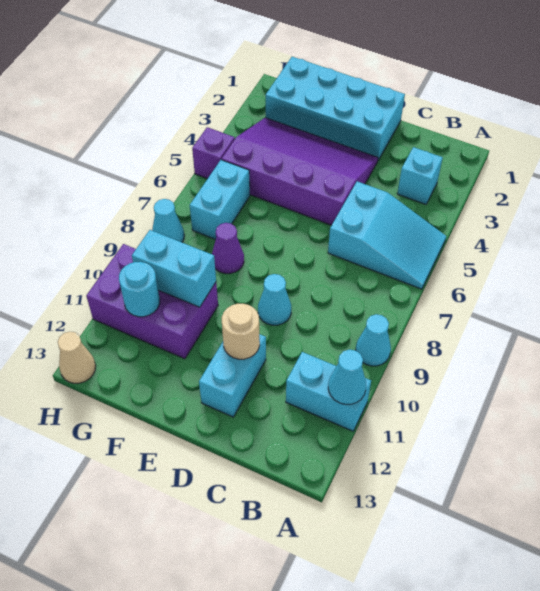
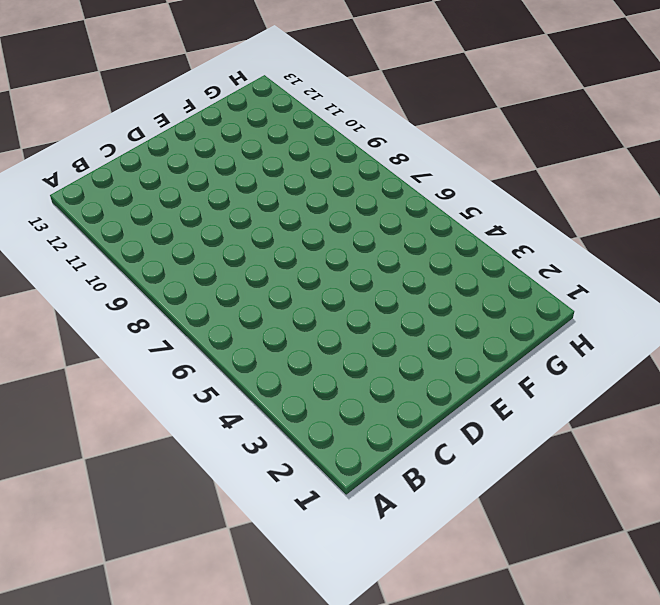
none -> cyan 2x3 slope [328,181,446,289]
none -> cyan 1x1 cone [356,314,391,366]
none -> cyan 1x2 brick [286,352,371,431]

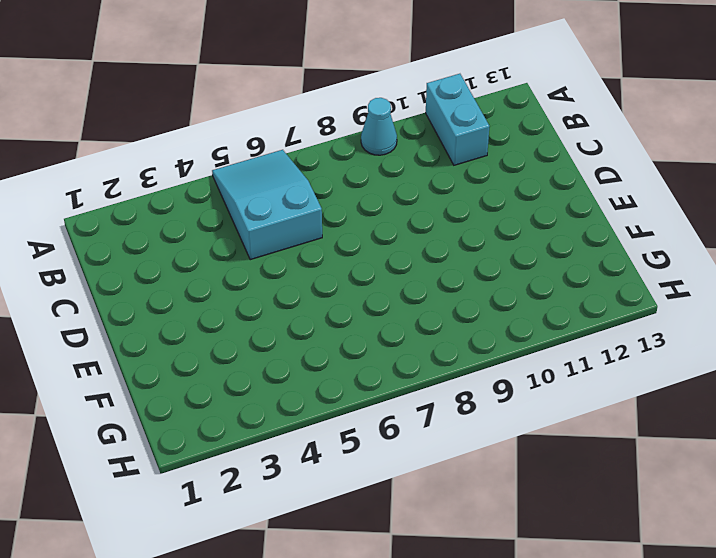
none -> cyan 1x1 brick [397,147,443,204]
none -> cyan 2x4 brick [265,57,405,160]
none -> purple 3x4 slope [222,118,378,225]

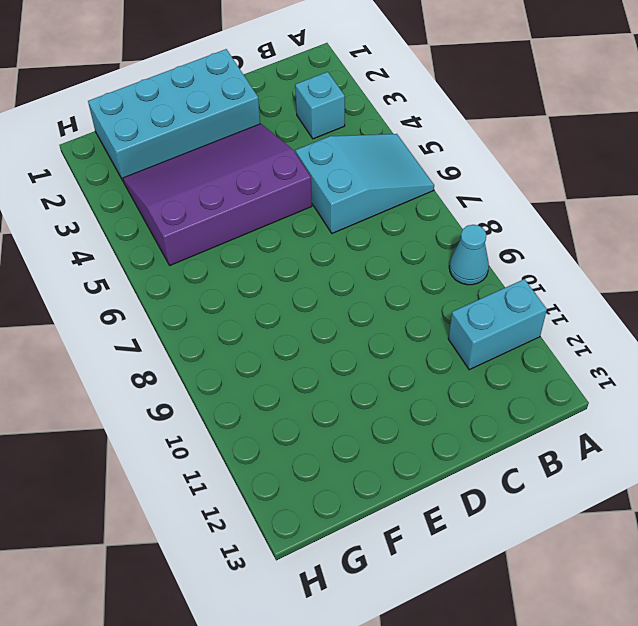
none -> cyan 1x1 cone [258,274,291,325]
none -> cyan 1x2 brick [199,334,266,417]
none -> purple 1x1 cone [212,223,244,274]

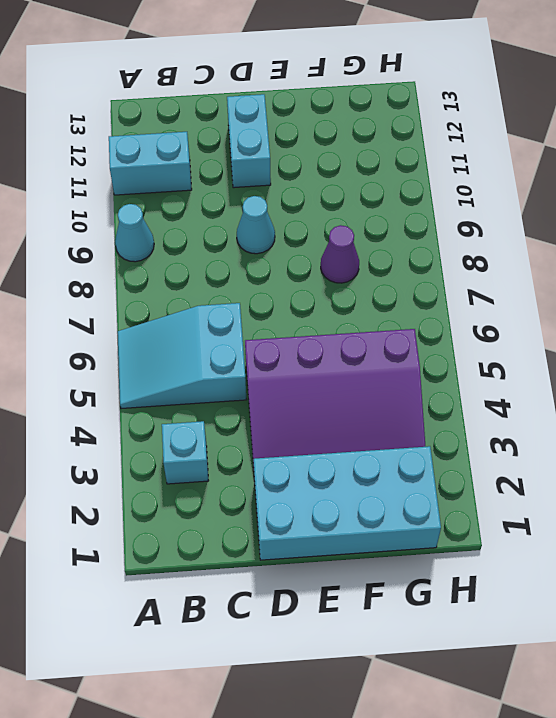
none -> purple 2x3 brick [86,244,218,359]
none -> cyan 1x2 brick [190,160,250,240]
none -> purple 1x1 brick [192,127,235,179]

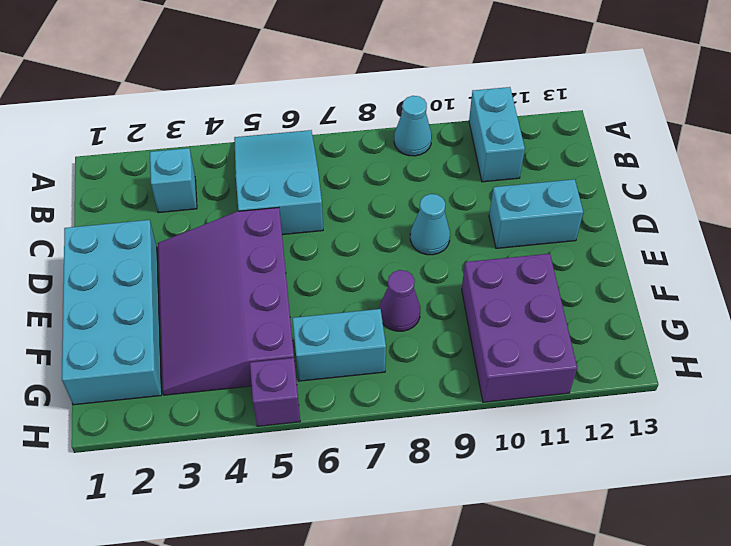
none -> cyan 1x1 cone [152,199,184,242]
none -> tan 1x1 cone [58,332,96,383]
none -> cyan 1x1 cone [328,350,366,404]

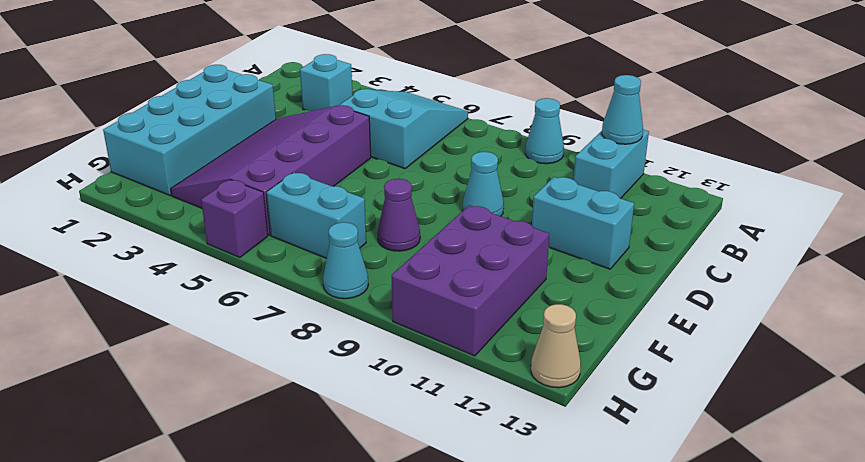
none -> tan 1x1 round brick [222,304,260,359]
none -> cyan 1x2 brick [132,230,216,307]
none -> cyan 1x1 round brick [119,262,160,317]

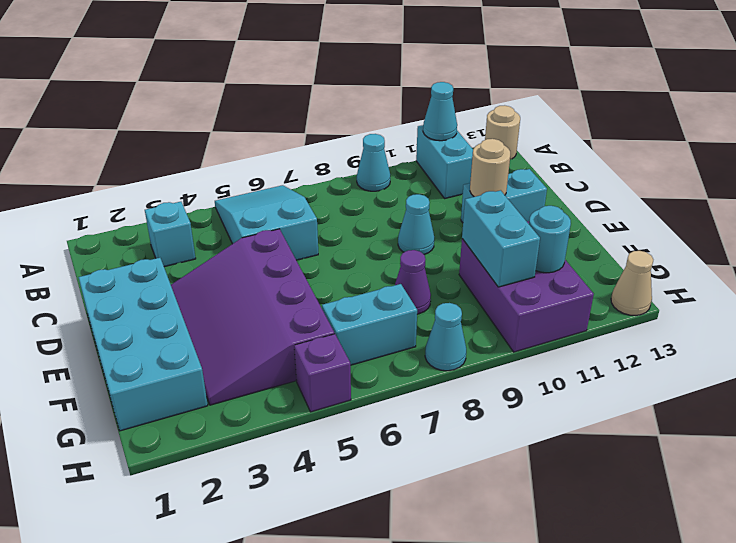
tan 1x1 round brick [485,105,520,160] -> none

